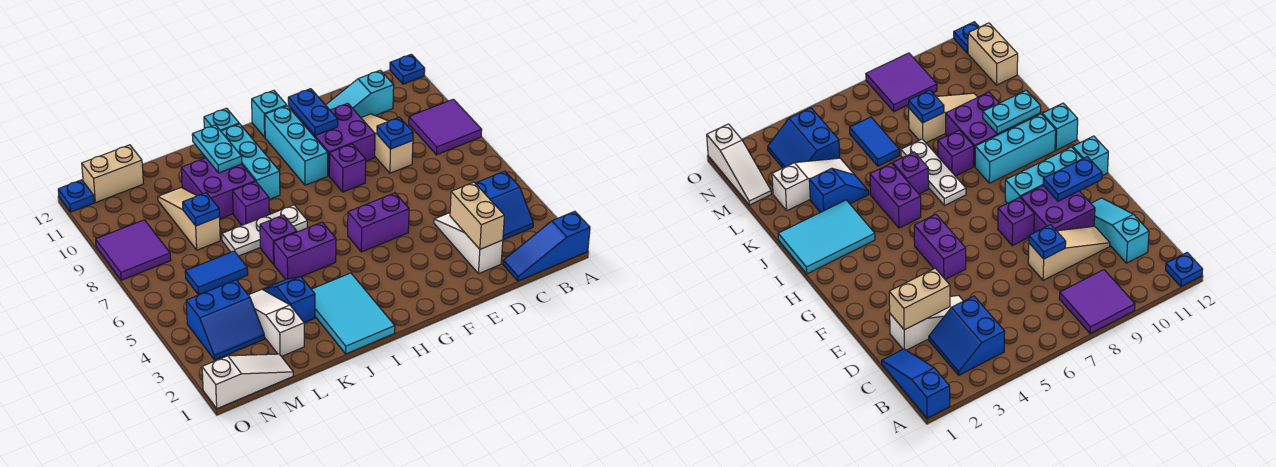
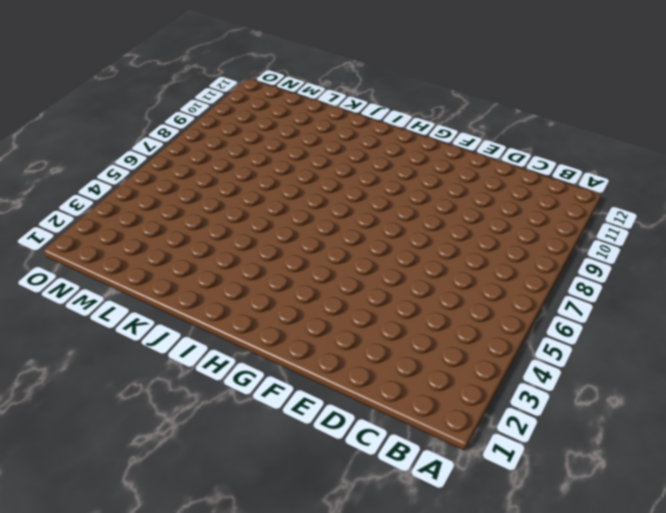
none -> blue 1x3 slope [503,211,590,281]
none -> purple 2x2 tile [409,99,482,155]
none -> blue 1x1 plate [390,54,425,84]
none -> blue 2x2 slope [476,171,533,240]

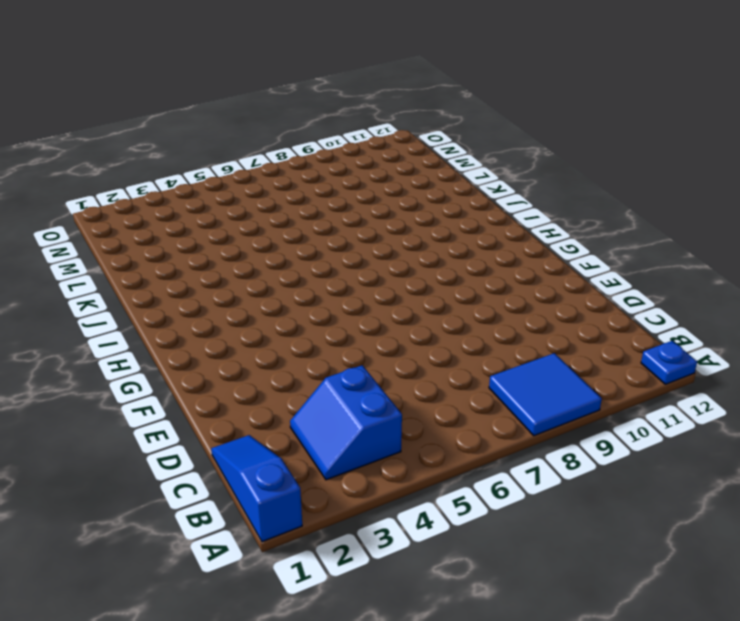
blue 2x2 tile [489,353,602,436] -> purple 2x2 tile [409,99,482,155]
none -> cyan 1x3 slope [326,70,394,117]
none -> white 1x3 slope [434,213,503,274]
none -> tan 1x3 slope [361,114,413,173]
none -> purple 2x2 brick [302,103,375,176]

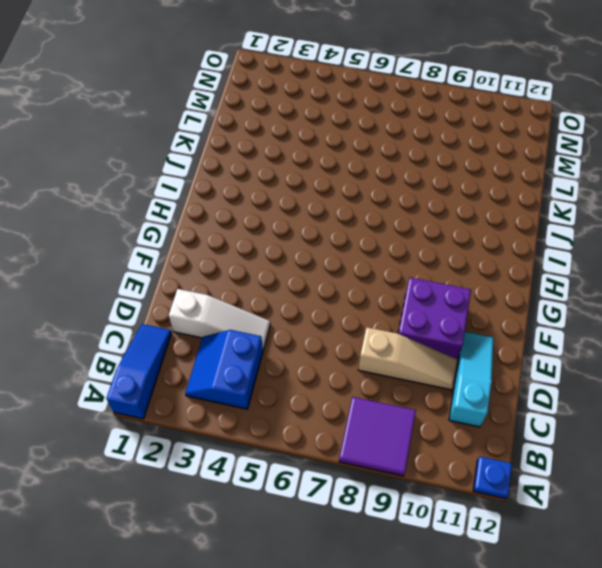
none -> purple 1x2 brick [348,193,409,252]
none -> purple 1x1 brick [329,144,366,192]
none -> cyan 1x3 brick [265,106,328,185]
none -> cyan 1x1 brick [252,90,287,137]

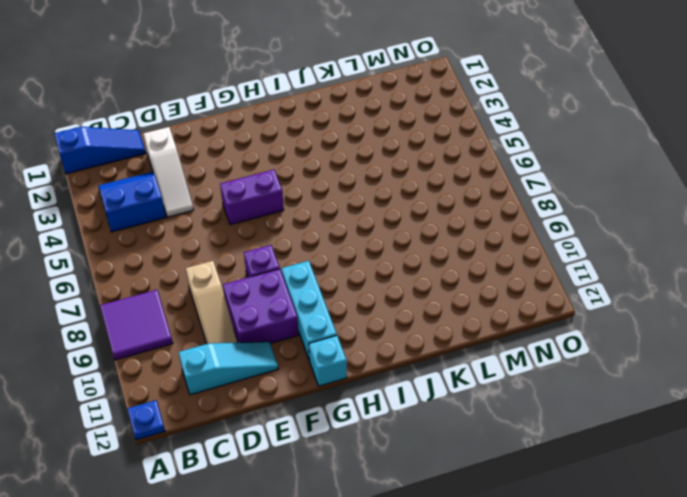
none -> cyan 2x3 tile [311,273,395,354]
none -> purple 1x2 brick [274,222,336,280]
none -> white 1x3 plate [222,205,307,256]
none -> cyan 1x3 brick [221,124,280,199]

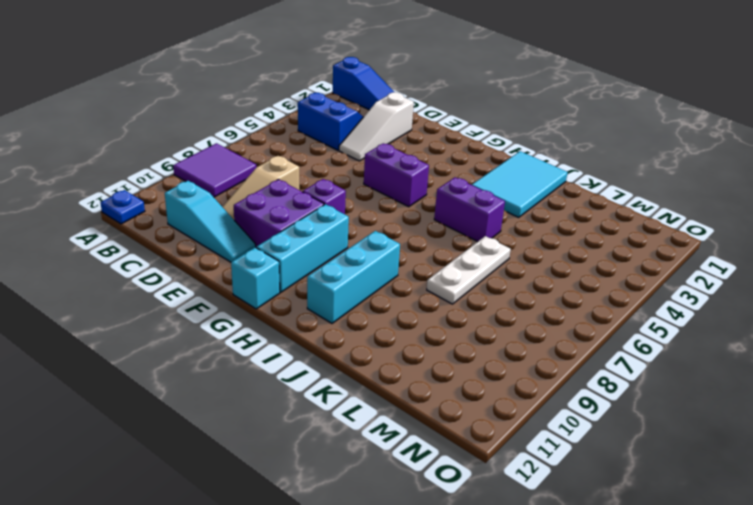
white 1x3 plate [427,236,511,304] -> white 1x3 plate turned to [222,205,307,256]
none -> cyan 1x1 brick [204,108,239,131]
none -> purple 1x1 brick [260,215,297,264]
none -> purple 1x1 brick [233,182,269,225]
none -> purple 2x2 brick [181,158,255,219]

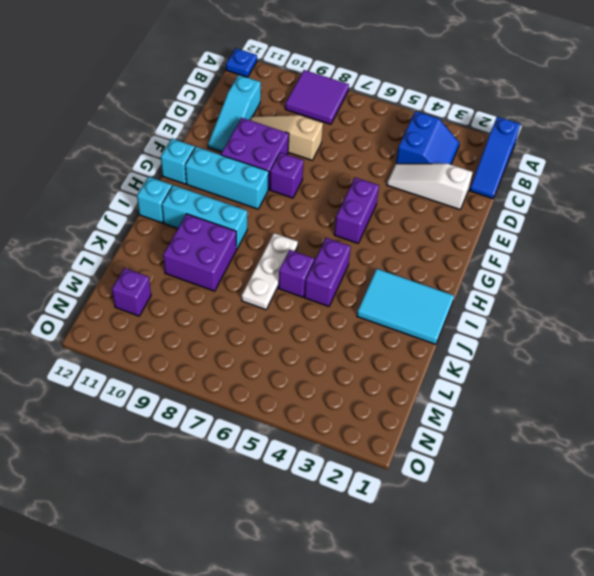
purple 1x1 brick [112,268,151,316] -> purple 1x1 brick moved to [233,182,269,225]
none -> blue 1x2 slope [263,277,315,323]
none -> white 1x3 slope [249,290,304,356]
none -> blue 1x2 tile [185,251,248,295]
none -> tan 1x3 slope [158,188,220,250]

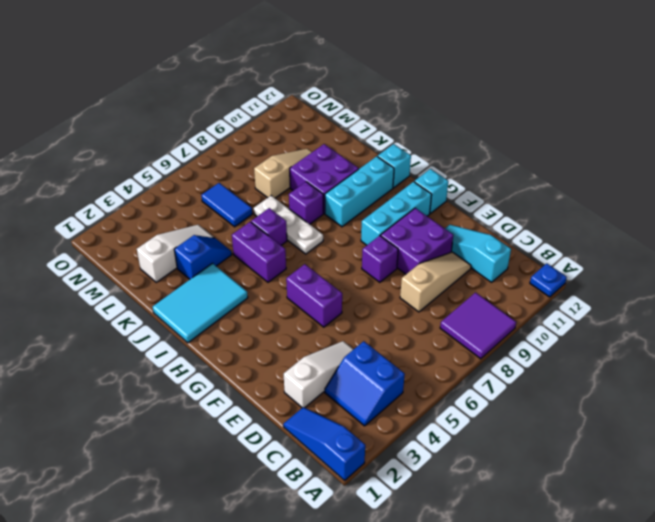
none -> white 1x3 slope [202,354,293,409]
none -> blue 2x2 slope [186,280,265,360]
none -> tan 1x2 brick [82,145,143,203]
none -> purple 2x2 tile [96,220,171,280]

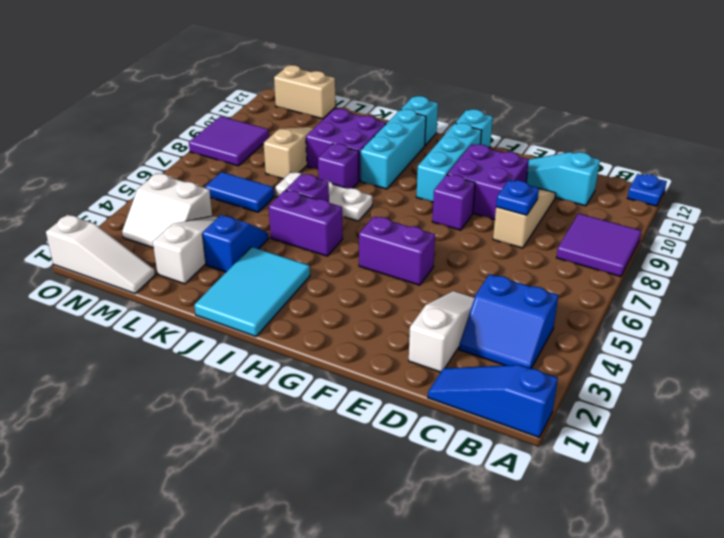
white 2x2 slope [122,173,212,248] -> blue 2x2 slope [186,280,265,360]
none -> blue 1x1 plate [58,180,94,212]
none -> tan 1x2 brick [450,182,504,249]
none -> blue 1x2 plate [288,89,338,135]
none -> cyan 1x2 plate [192,125,242,173]

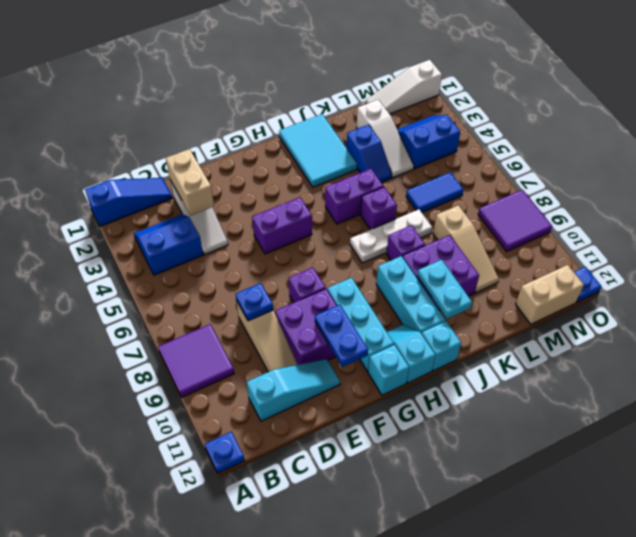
cyan 1x2 slope [387,324,435,383] -> none
none -> blue 1x1 plate [183,193,219,226]

